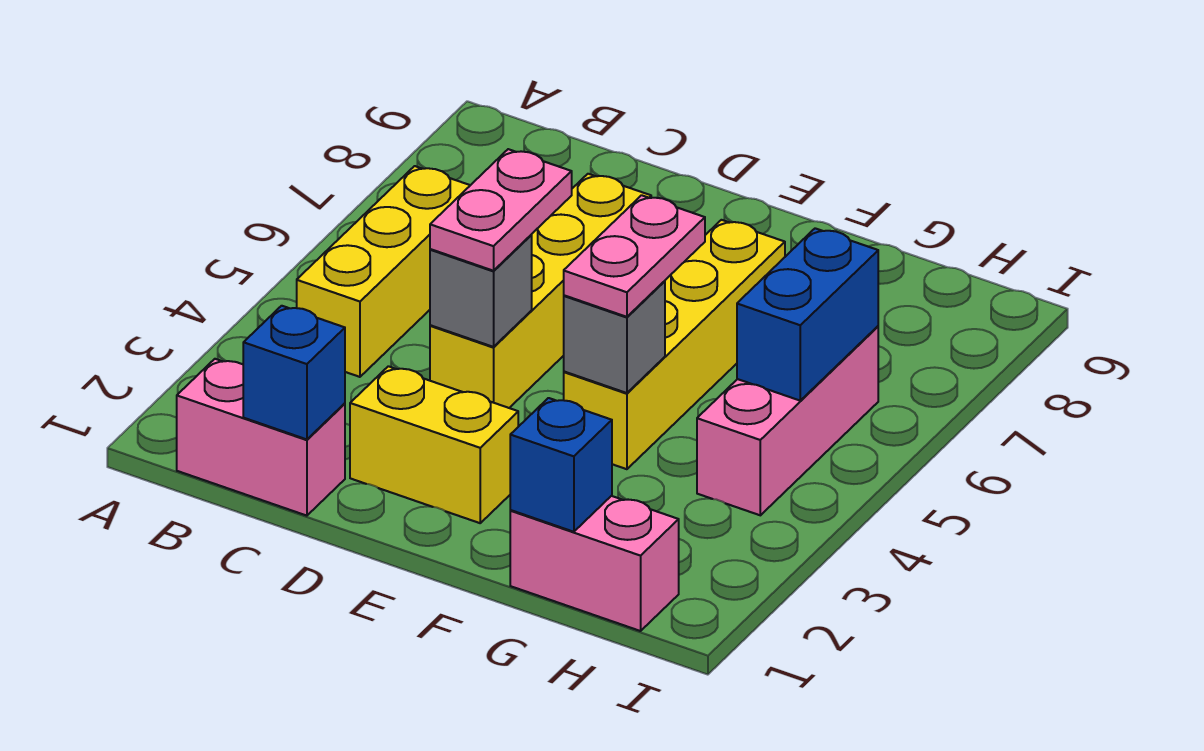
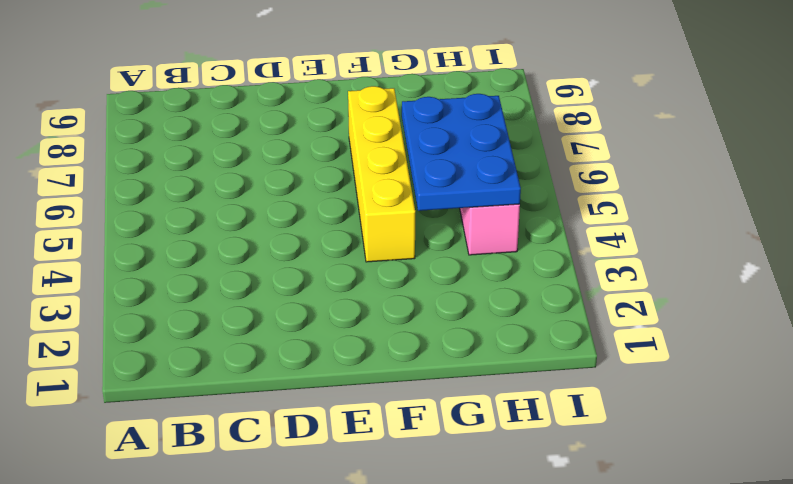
blue 2x3 plate [402,94,521,211] -> blue 1x2 brick [737,228,878,400]
none -> pink 1x2 brick [177,359,345,516]
none -> yellow 1x3 brick [297,166,470,377]
none -> yellow 1x2 brick [350,366,518,523]

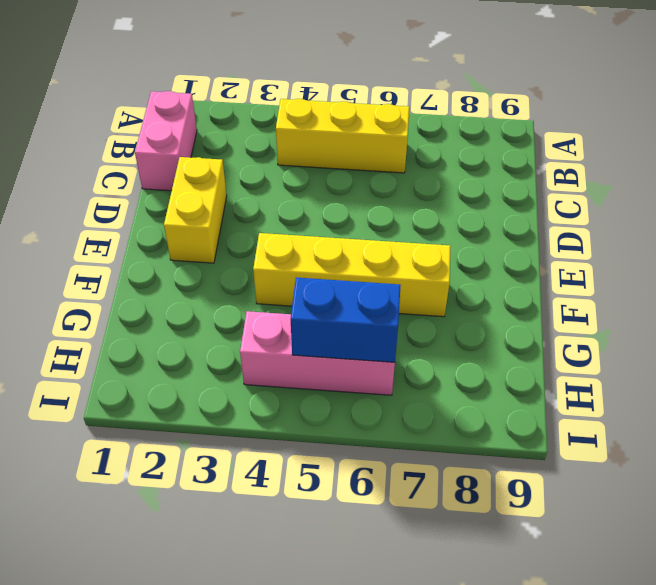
none -> yellow 1x4 brick [430,174,651,408]
none -> pink 1x2 brick [510,496,679,631]
none -> blue 1x1 brick [243,306,345,439]

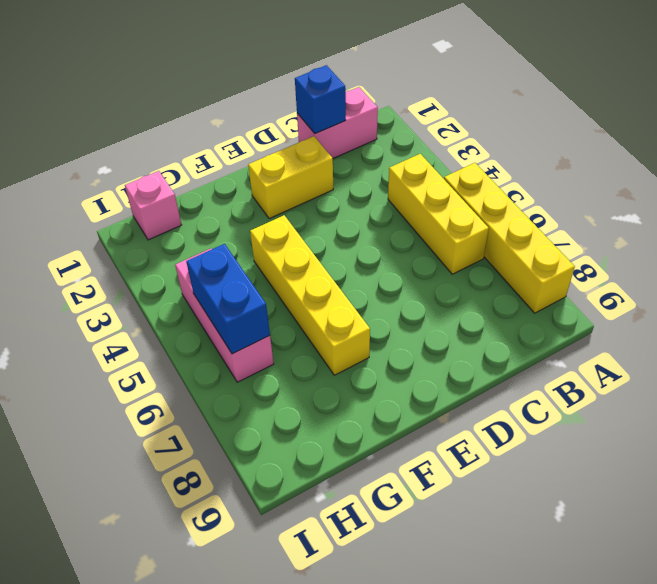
yellow 1x4 brick [444,163,575,313] -> yellow 1x4 brick moved to [430,174,651,408]
pink 1x1 brick [125,171,181,240] -> pink 1x2 brick [510,496,679,631]
none -> grey 1x1 brick [430,235,532,347]
none -> grey 1x1 brick [564,281,665,393]
none -> blue 1x1 brick [510,398,612,532]

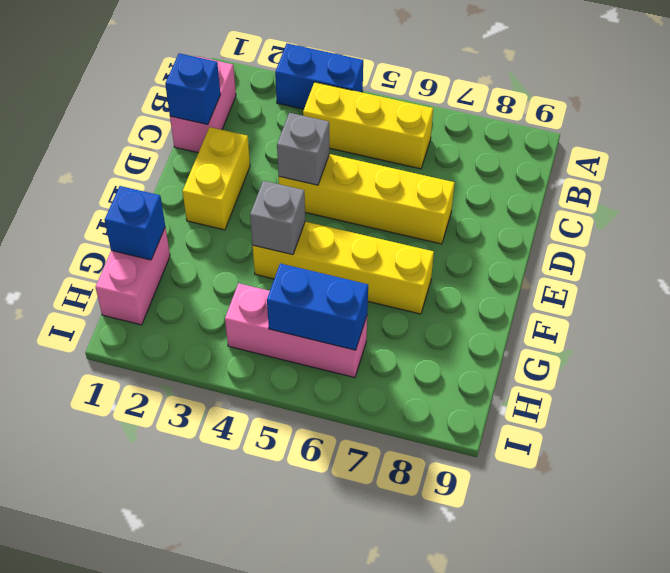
blue 1x2 brick [275,43,363,109] -> none
none -> pink 1x2 plate [430,149,572,271]
none -> pink 1x2 plate [564,195,705,317]

